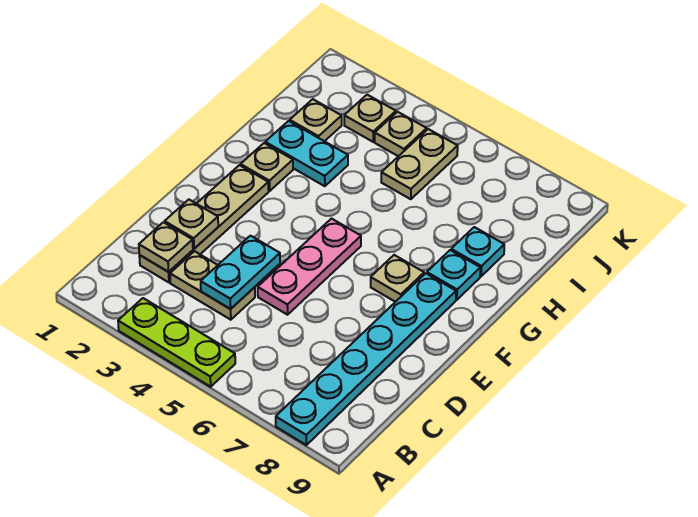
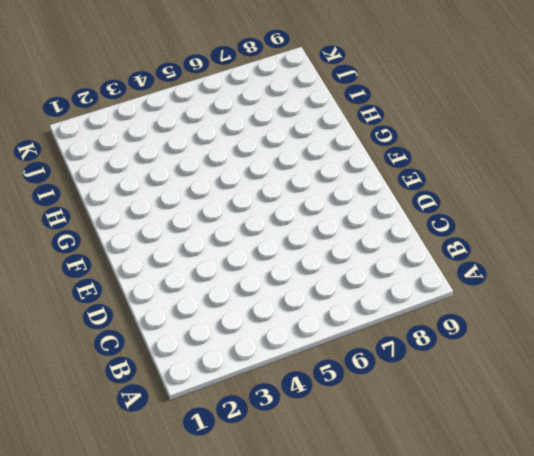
none -> lime 1x3 plate [118,298,235,387]
none -> cyan 1x6 plate [276,273,456,445]
none -> tan 1x4 plate [139,165,269,282]

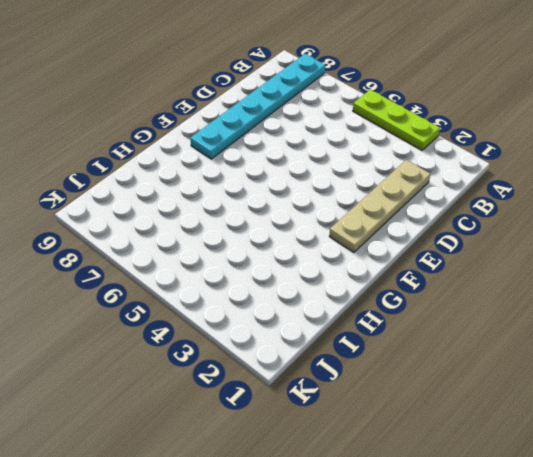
none -> tan 1x2 plate [170,251,255,320]
none -> pink 1x3 plate [258,219,361,315]
none -> tan 1x1 plate [371,255,424,302]

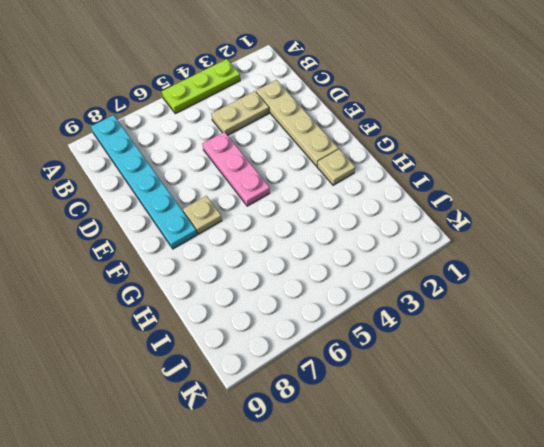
none -> cyan 1x1 plate [427,250,480,300]
none -> cyan 1x2 plate [265,121,348,186]
none -> cyan 1x1 plate [451,227,504,276]

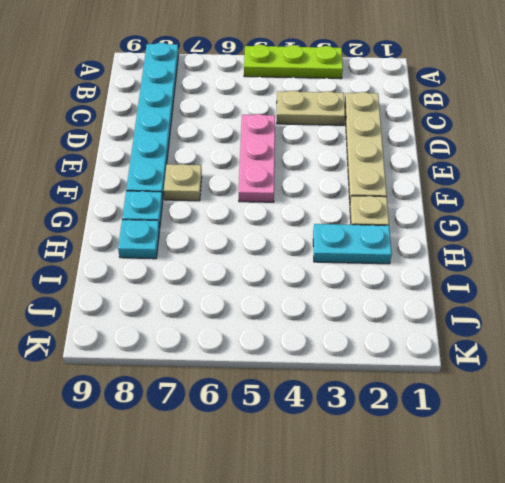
none -> tan 1x1 plate [290,99,342,141]
none -> tan 1x2 plate [381,129,458,199]
none -> tan 1x1 plate [344,95,396,142]

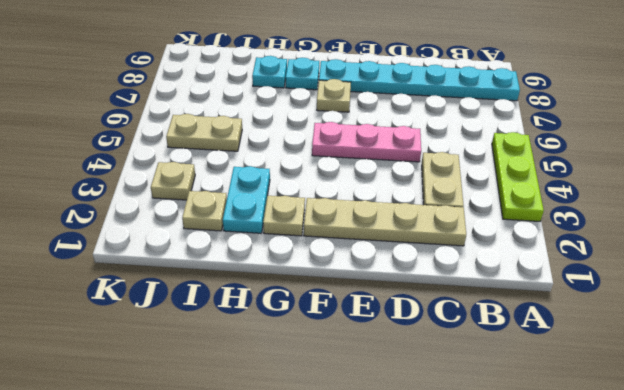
none -> tan 1x1 plate [375,112,427,156]
none -> tan 1x1 plate [139,222,193,272]
none -> cyan 1x2 plate [201,236,280,309]

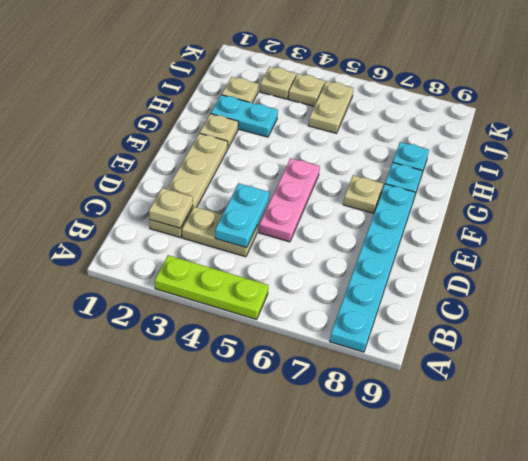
none -> tan 1x1 plate [165,200,218,249]

